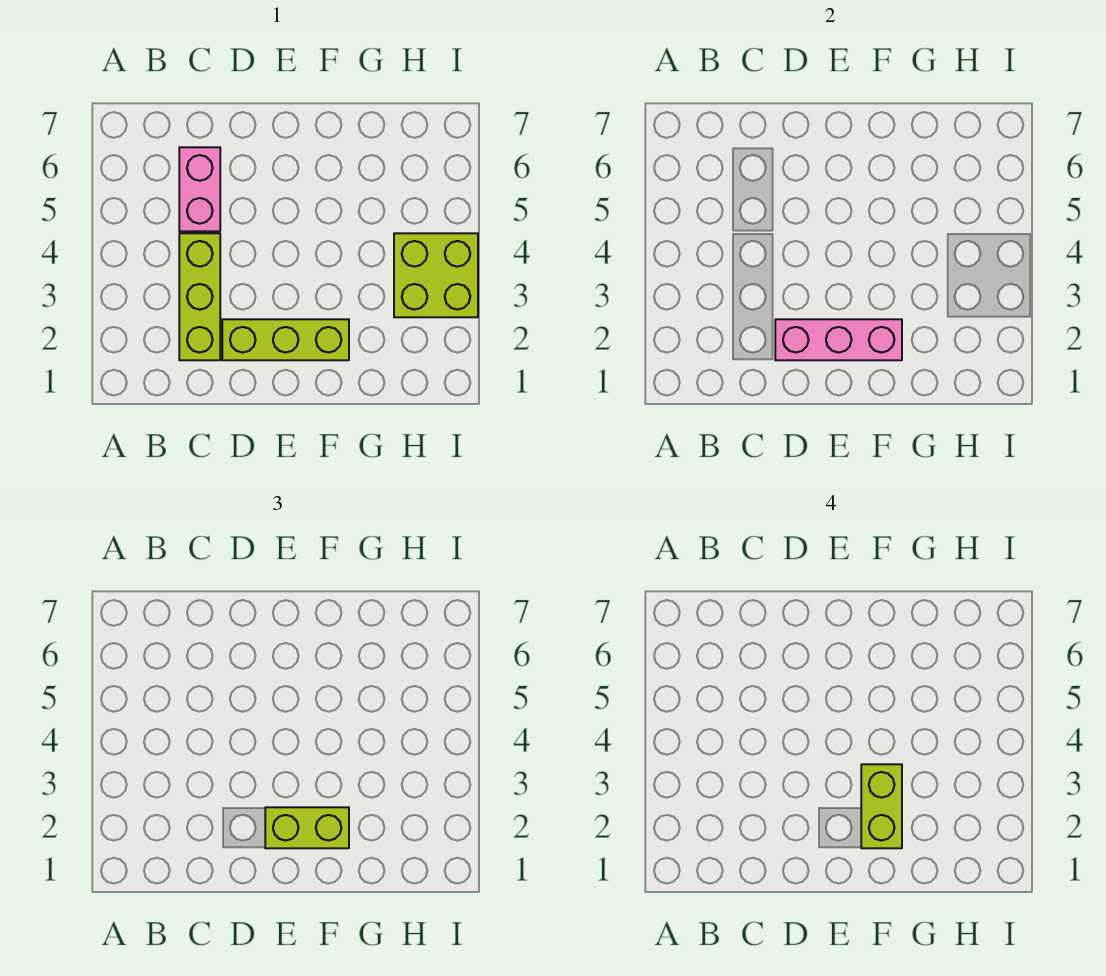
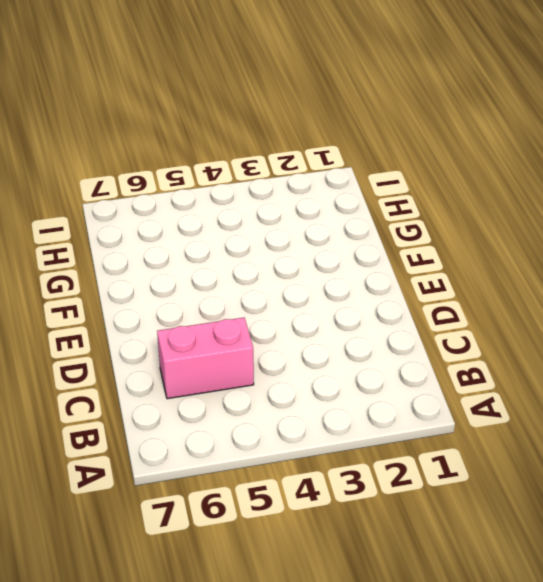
none -> lime 1x3 brick [179,233,220,360]
none -> lime 1x3 brick [222,319,349,360]

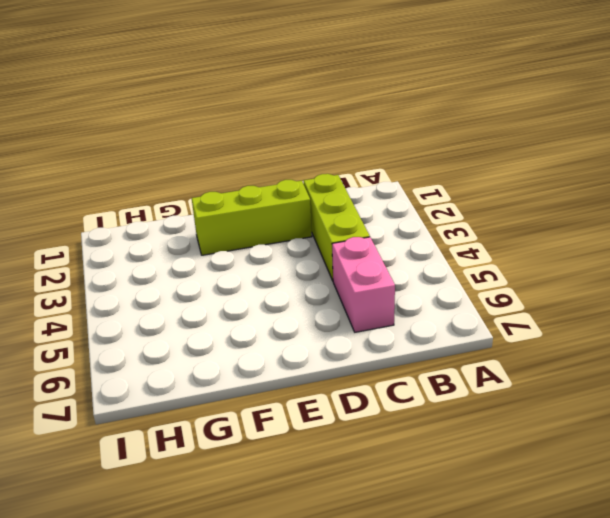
none -> lime 2x2 brick [394,233,478,317]
none -> pink 1x3 brick [775,319,902,360]

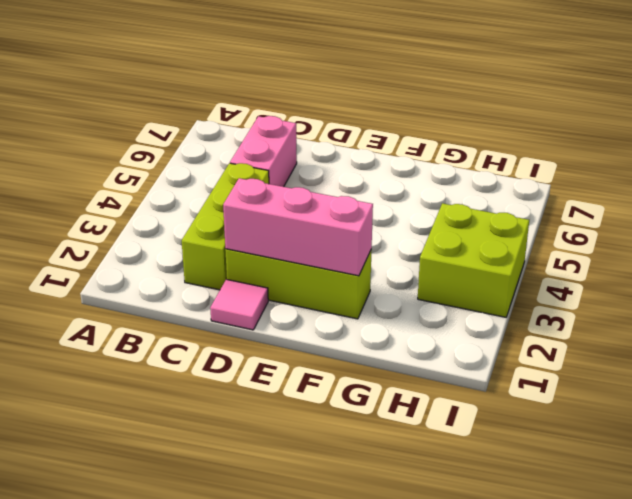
pink 1x1 tile [210,279,268,330] -> none
none -> lime 1x2 brick [265,807,349,848]
none -> lime 1x2 brick [861,764,902,848]

